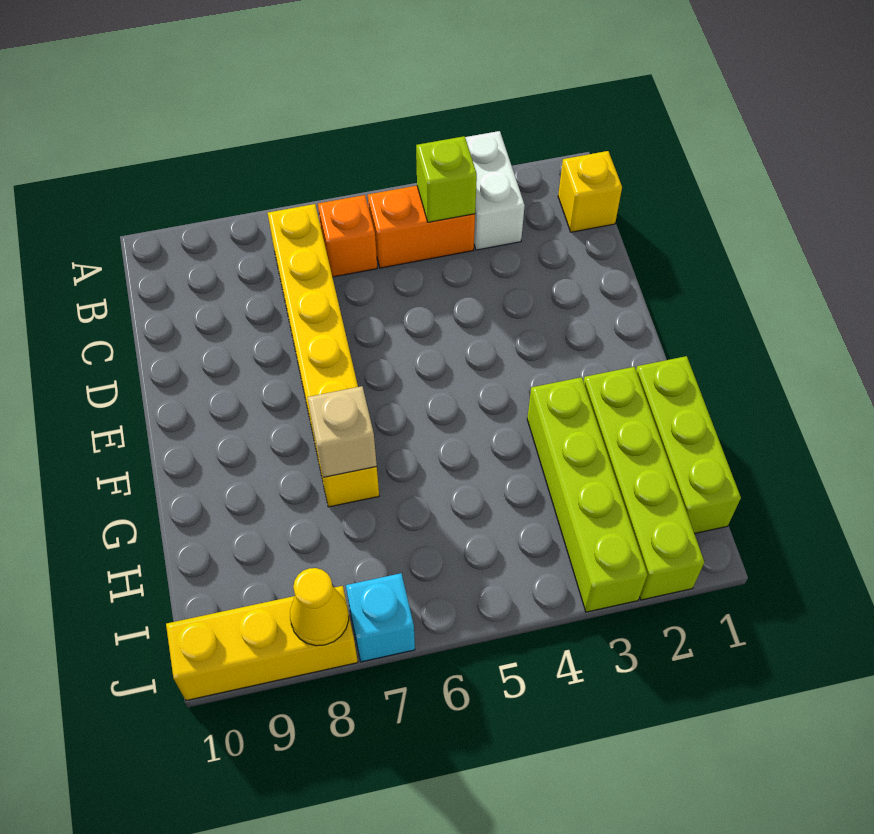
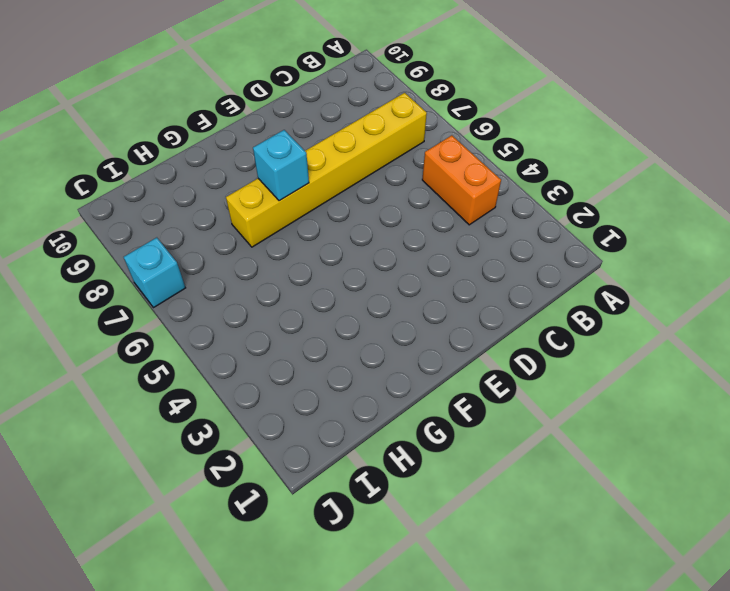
cyan 1x1 brick [253,130,309,201] -> none
none -> white 1x2 brick [465,131,525,250]
none -> yellow 1x1 brick [558,151,622,232]
none -> orange 1x1 brick [318,195,377,277]

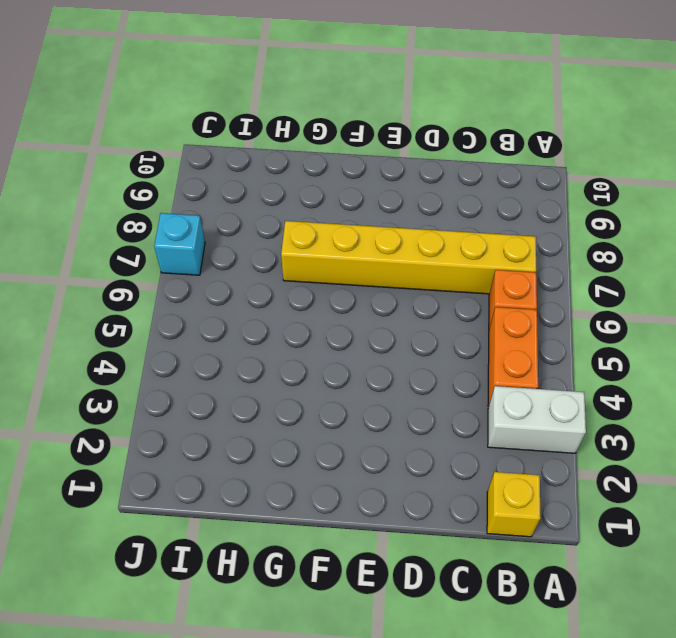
none -> lime 1x3 brick [636,356,741,534]
none -> lime 1x4 brick [583,367,704,600]
none -> lime 1x4 brick [527,377,647,612]

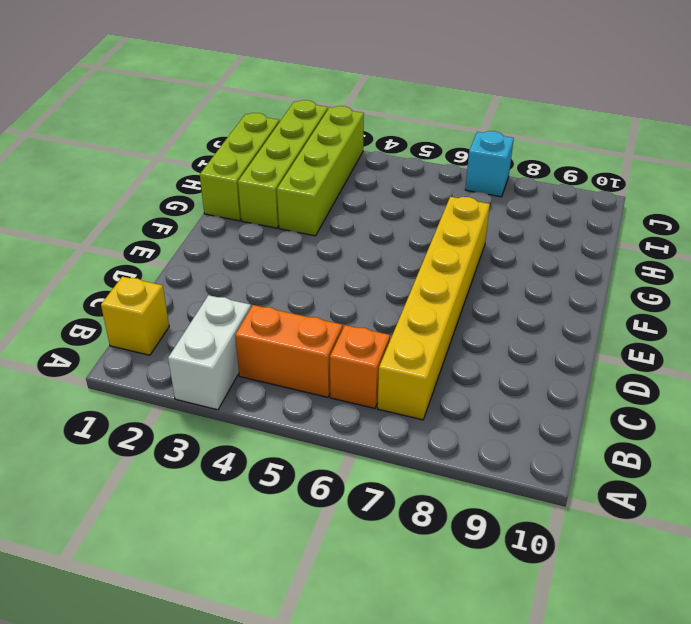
none -> yellow 1x3 brick [166,586,358,701]
none -> lime 1x1 brick [416,136,477,222]
none -> tan 1x1 brick [308,386,377,477]

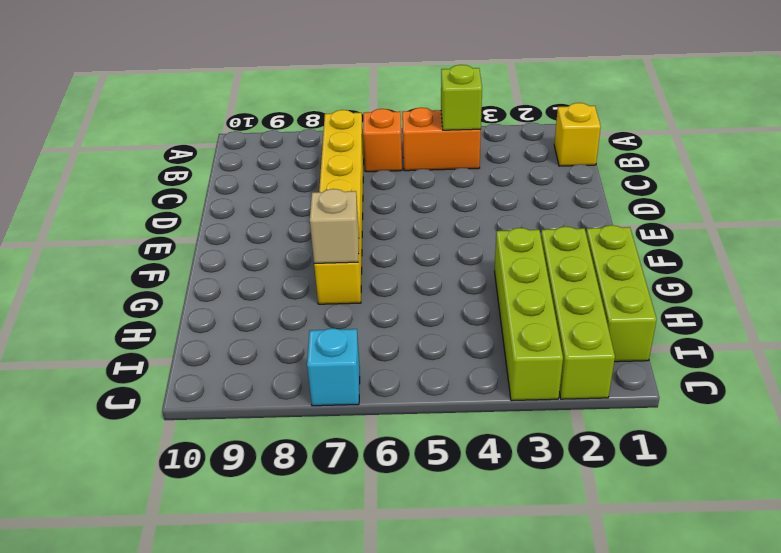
none -> white 1x2 brick [465,131,525,250]
none -> yellow 1x3 brick [166,586,358,701]
none -> yellow 1x1 cone [290,568,349,646]

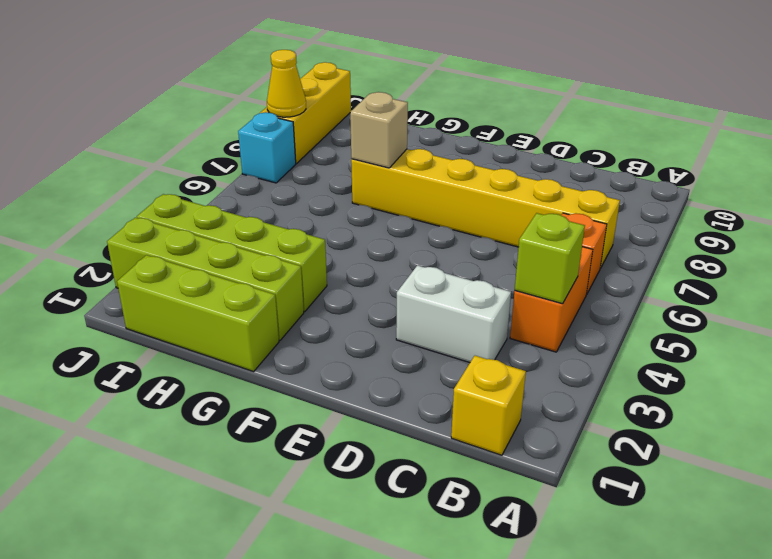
white 1x2 brick [396,265,511,363] -> white 1x2 brick moved to [465,131,525,250]

